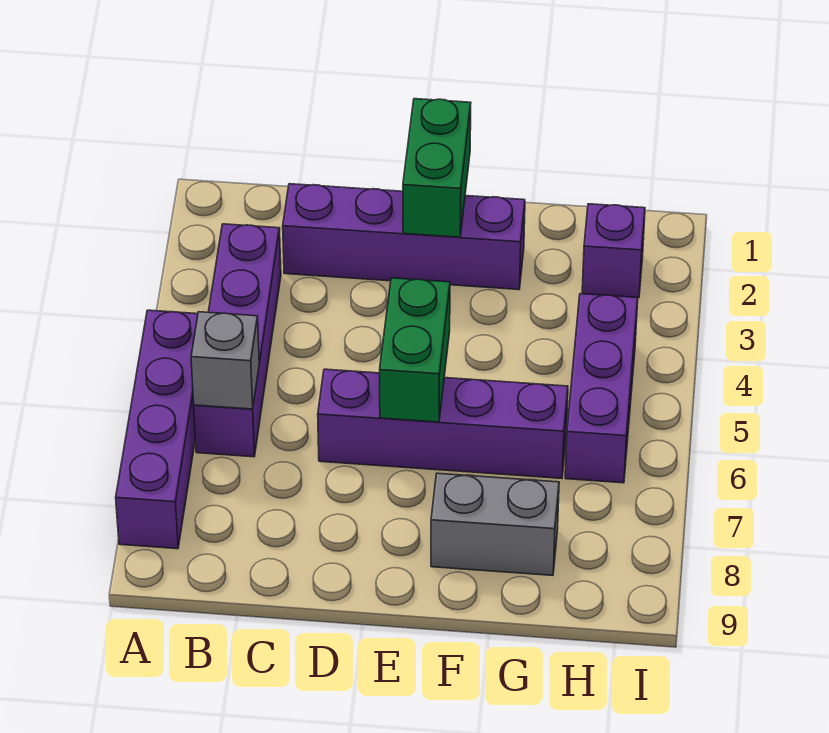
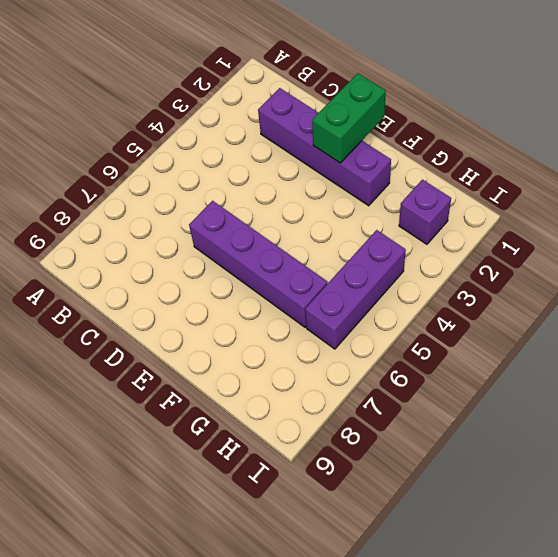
none -> purple 1x4 brick [116,310,198,549]
none -> purple 1x4 brick [194,224,281,457]

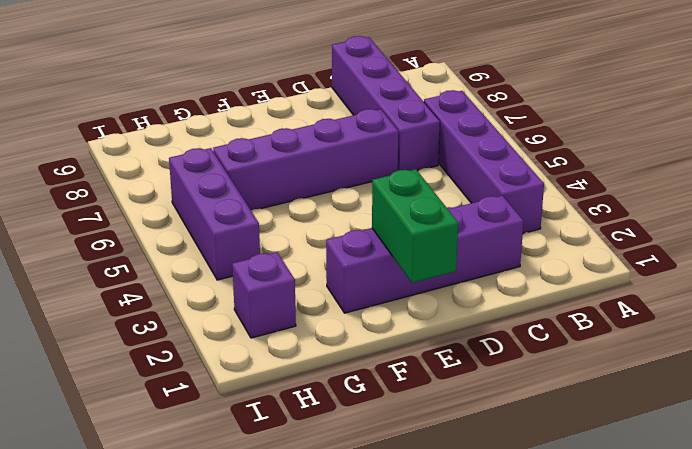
purple 1x4 brick [332,36,440,171] -> purple 1x4 brick moved to [116,310,198,549]
none -> grey 1x2 brick [431,473,559,575]
none -> grey 1x1 brick [191,312,259,409]

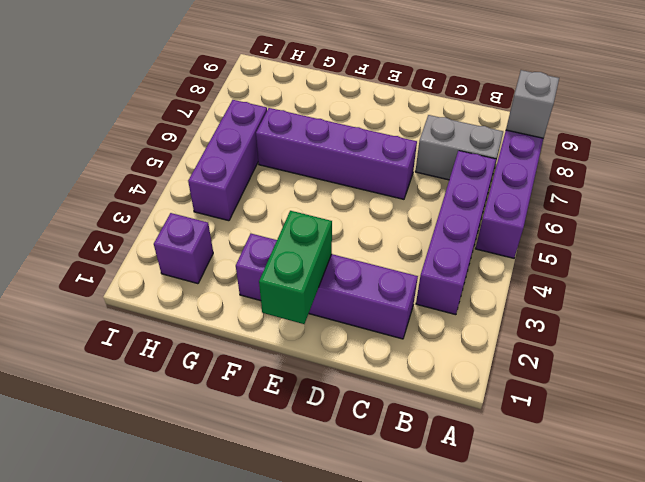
grey 1x1 brick [506,70,559,138] -> grey 1x1 brick moved to [191,312,259,409]
grey 1x2 brick [415,115,503,180] -> grey 1x2 brick moved to [431,473,559,575]
none -> green 1x2 brick [380,278,450,422]

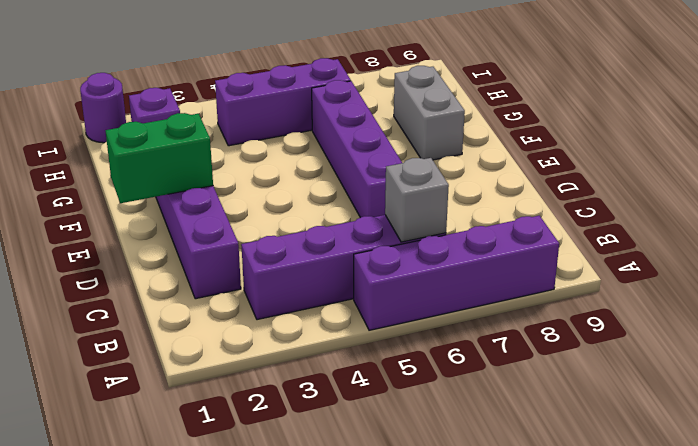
purple 1x1 round brick [80,73,126,143] -> none
none -> green 1x2 brick [380,278,450,422]

